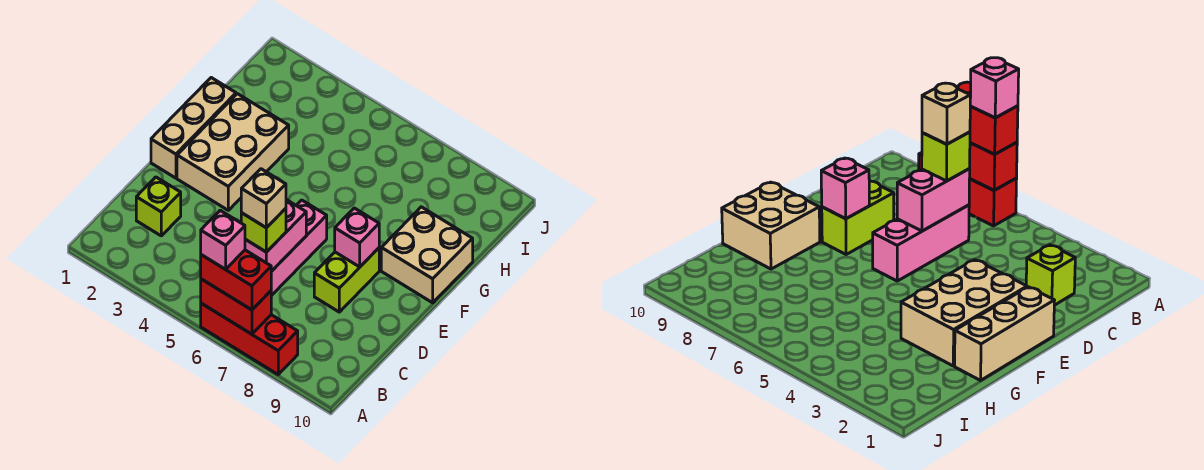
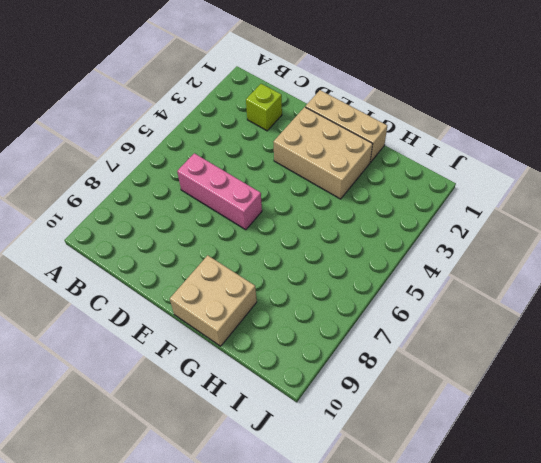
none -> red 1x3 brick [201,303,298,374]
none -> lime 1x2 brick [314,248,379,312]
none -> red 1x2 brick [201,279,271,334]

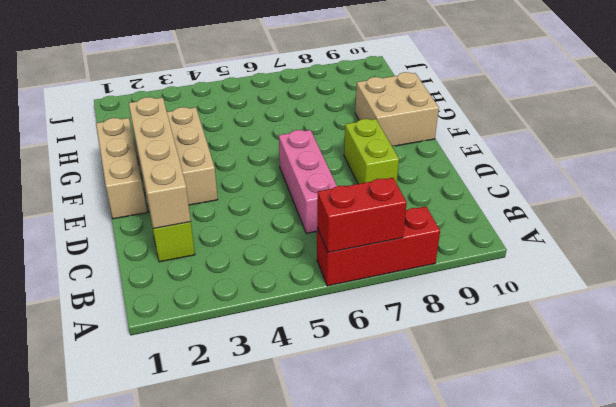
tan 1x4 brick [129,97,191,229] -> none
none -> pink 1x2 brick [245,200,306,271]
none -> pink 1x1 brick [335,208,379,267]
none -> red 1x2 brick [201,250,271,310]

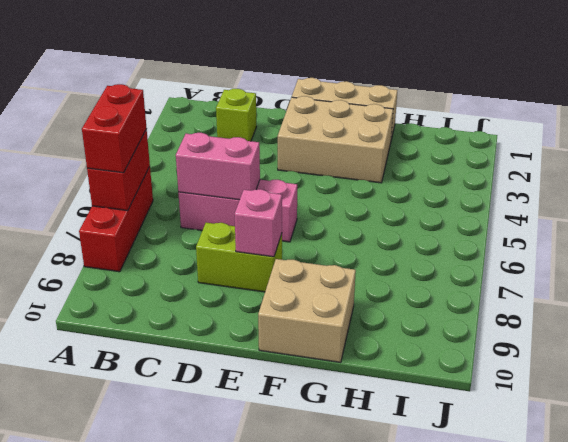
none -> lime 1x1 brick [241,208,286,252]
none -> pink 1x1 brick [201,210,245,269]
none -> tan 1x1 brick [241,169,286,228]

